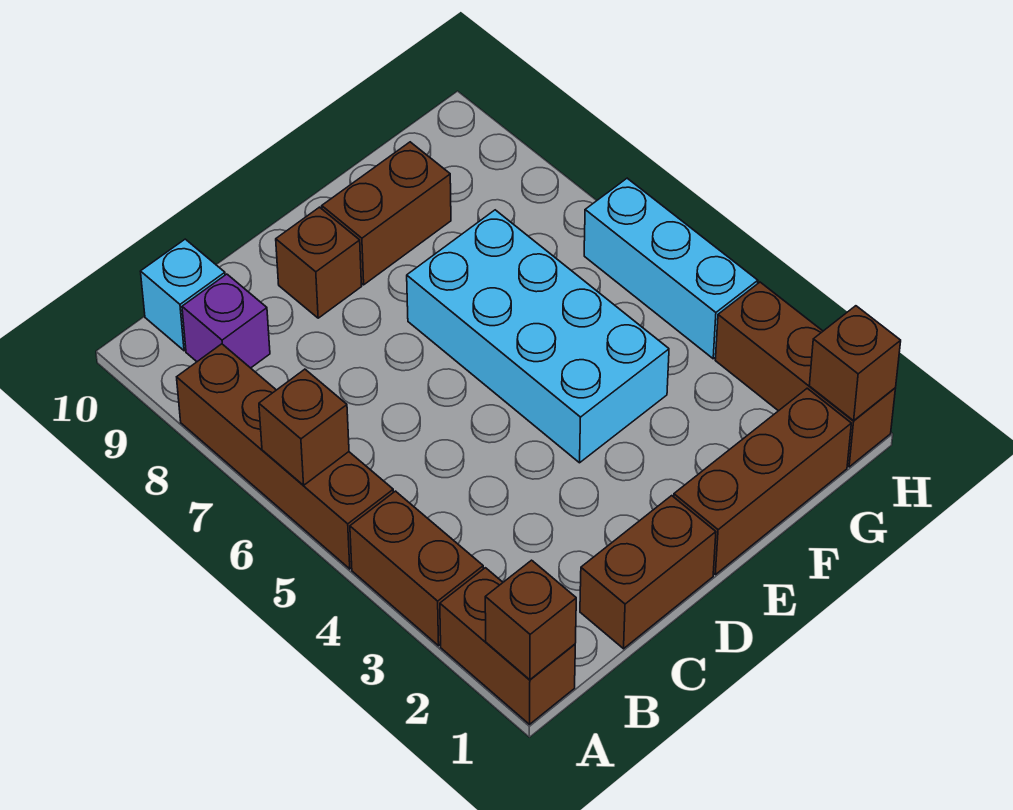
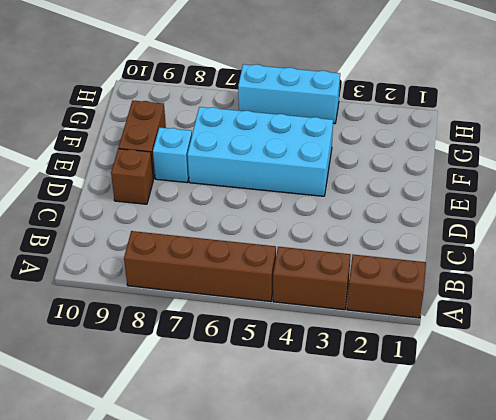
cyan 1x1 brick [153,127,192,182] -> cyan 1x1 brick moved to [140,239,225,351]
none -> purple 1x1 brick [182,274,270,368]
none -> brown 1x2 brick [580,496,716,649]
none -> brown 1x3 brick [674,388,851,575]

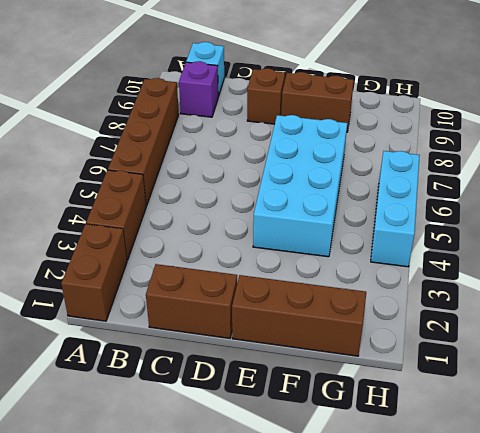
none -> brown 1x3 brick [715,282,896,467]
none -> brown 1x1 brick [485,560,576,680]
none -> brown 1x1 brick [259,369,349,485]

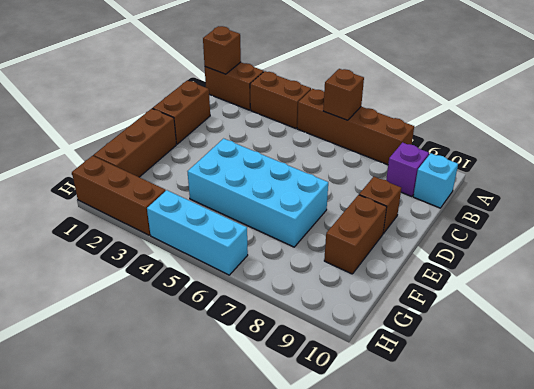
none -> brown 1x1 brick [809,306,901,421]

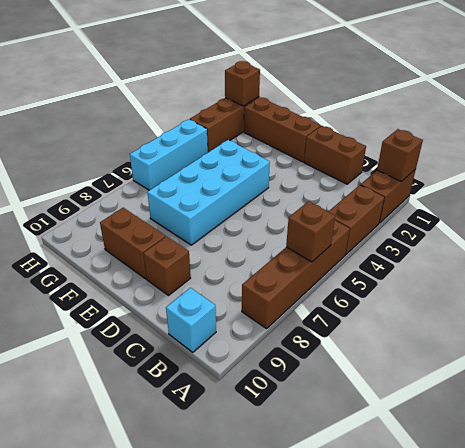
none -> purple 1x1 brick [182,274,270,368]

